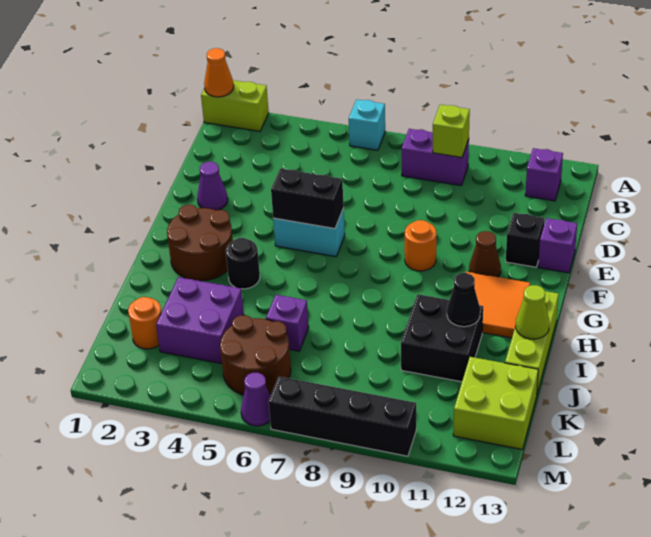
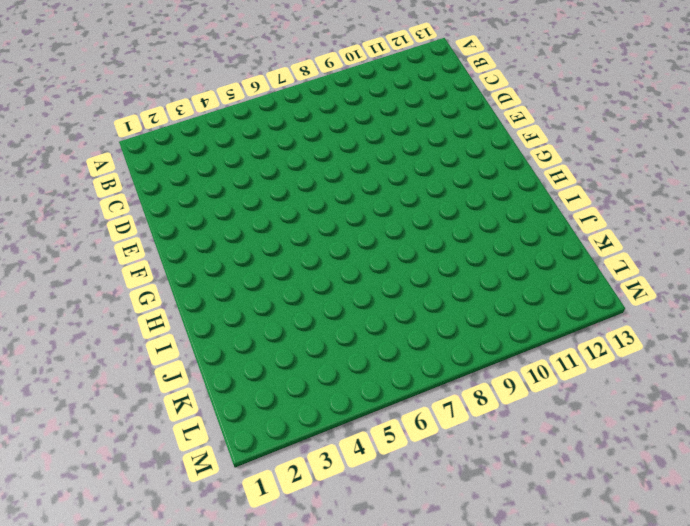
none -> lime 1x2 brick [201,80,269,131]
none -> cyan 1x1 brick [349,100,385,150]
none -> purple 1x2 brick [402,129,469,186]

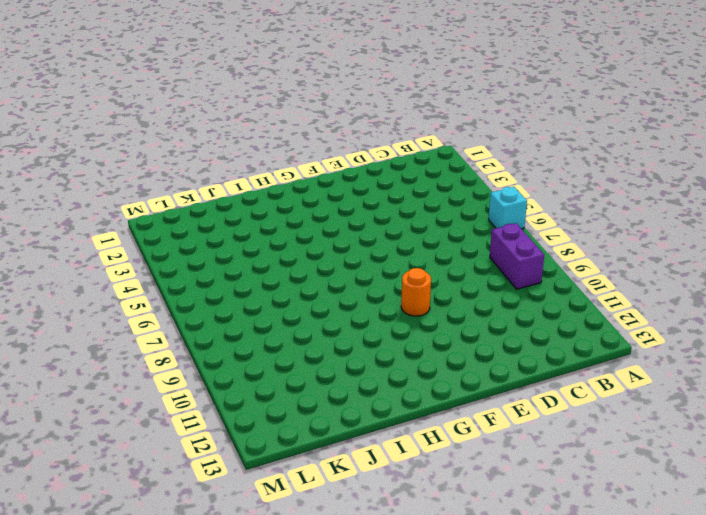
none -> lime 1x2 brick [201,80,269,131]
none -> purple 1x1 brick [525,148,563,201]
none -> purple 1x1 cone [197,162,228,210]

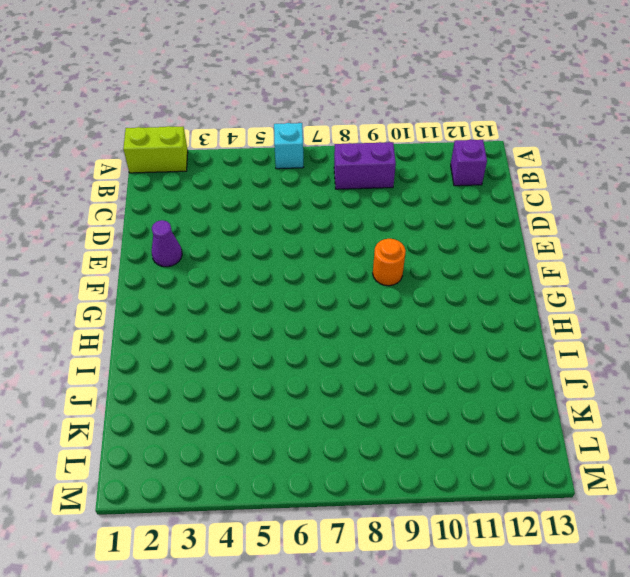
none -> black 1x1 brick [506,213,544,267]
none -> purple 1x1 brick [538,218,577,273]
none -> cyan 1x2 brick [273,208,345,257]

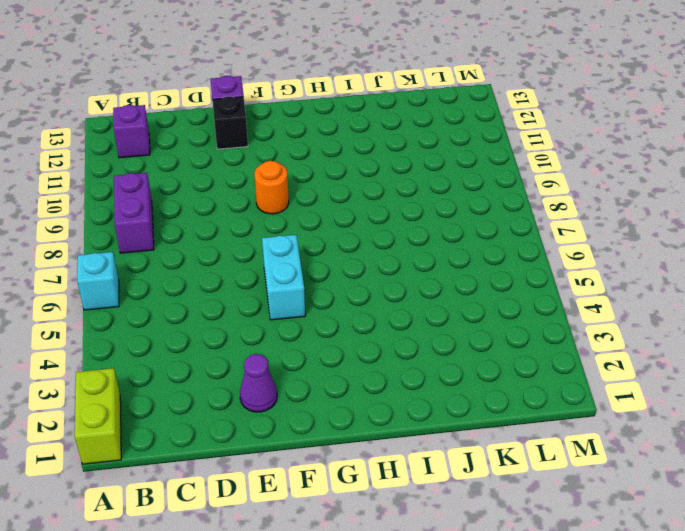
none -> brown 1x1 cone [469,231,501,277]
none -> brown 2x2 round brick [167,205,233,281]
none -> orange 2x2 tile [466,272,530,338]

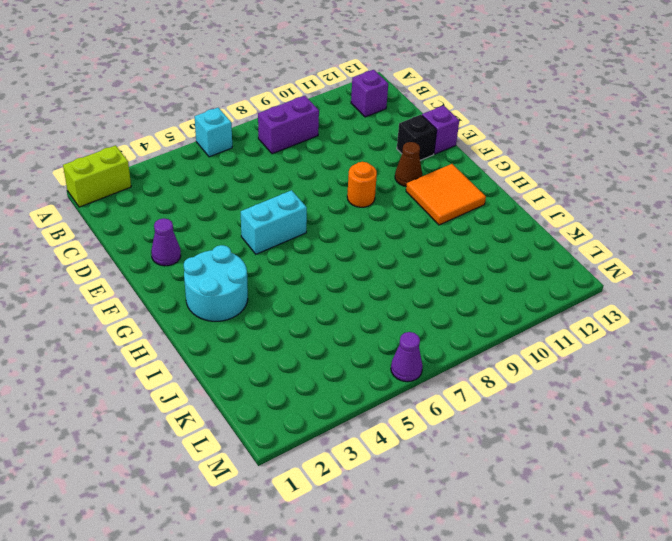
cyan 2x2 round brick [184,245,248,321] -> brown 2x2 round brick [167,205,233,281]
none -> black 1x1 round brick [226,238,260,289]
none -> lime 1x3 brick [505,291,559,393]
none -> black 2x2 brick [401,294,483,382]

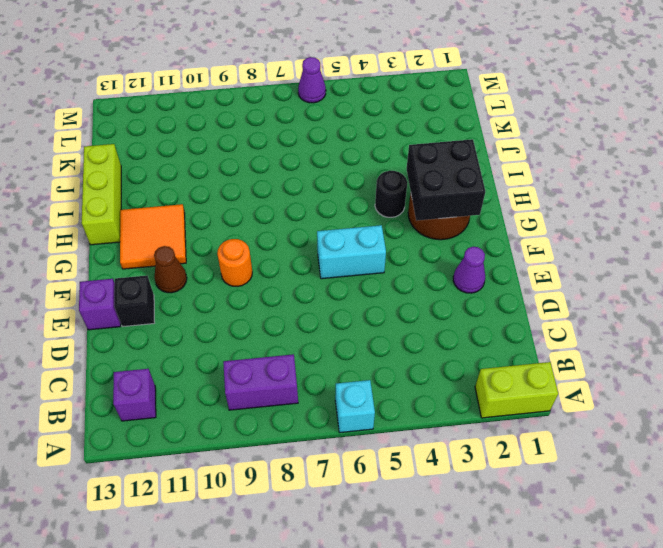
black 2x2 brick [407,139,485,221] -> black 2x2 brick moved to [401,294,483,382]
none -> purple 2x2 brick [156,277,244,364]
none -> purple 1x1 brick [266,295,309,351]
none -> orange 1x1 round brick [128,297,161,349]

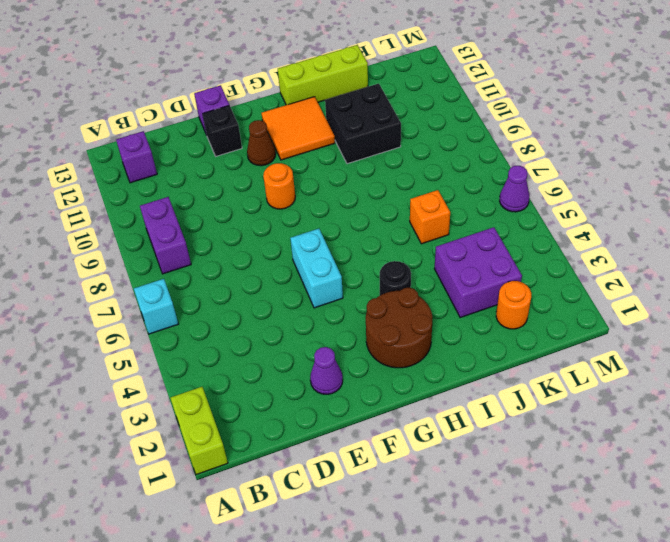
orange 1x1 brick [410,190,450,244] -> purple 1x1 brick [266,295,309,351]
none -> brown 2x2 round brick [220,315,291,395]
none -> lime 2x2 brick [453,357,538,449]
none -> black 1x4 brick [268,377,416,456]

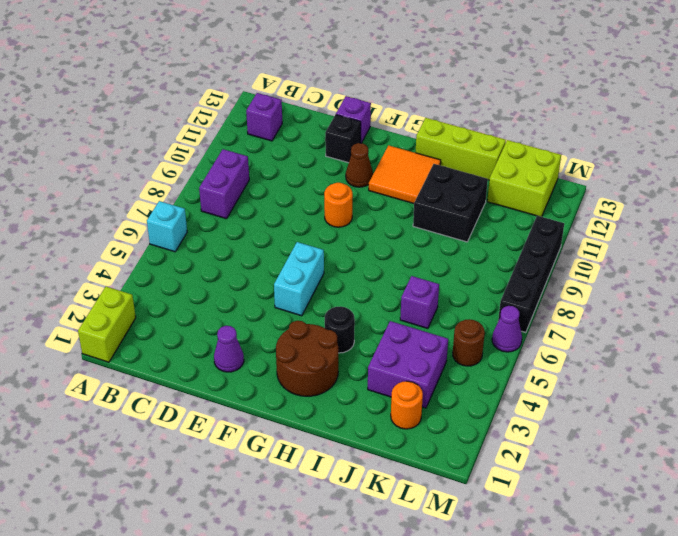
brown 1x1 round brick [453,320,485,366] -> brown 2x2 round brick [220,315,291,395]
none -> orange 1x1 cone [204,48,234,97]
none -> lime 1x1 brick [433,105,470,157]
none -> black 1x2 brick [271,168,344,229]

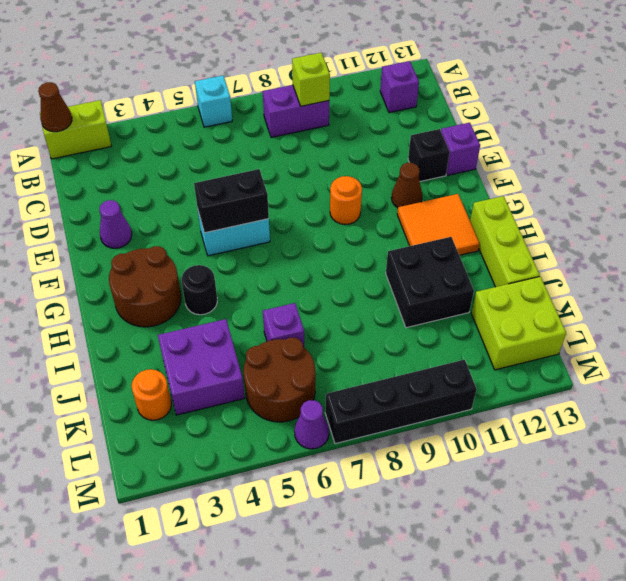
brown 1x1 cone [38,82,72,132] -> orange 1x1 cone [204,48,234,97]
none -> black 1x1 cone [447,273,480,327]
none -> lime 1x1 cone [516,285,549,339]

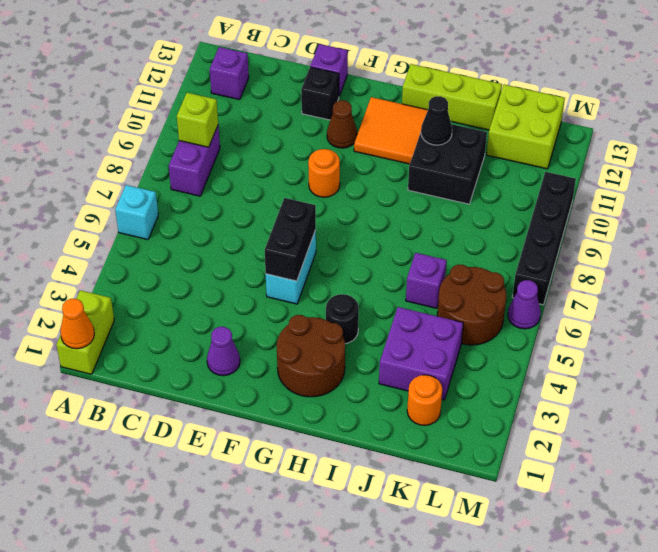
none -> lime 1x1 cone [516,285,549,339]

